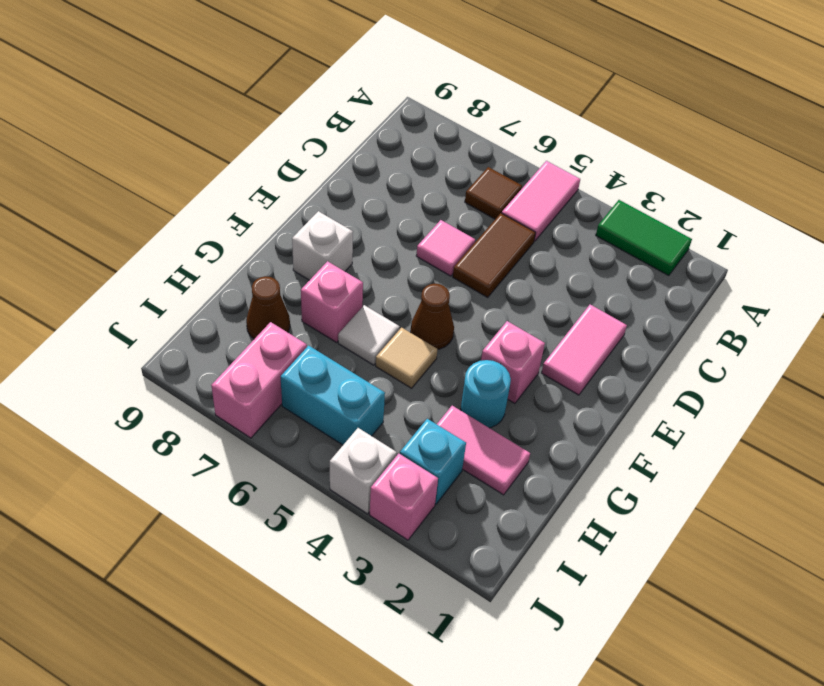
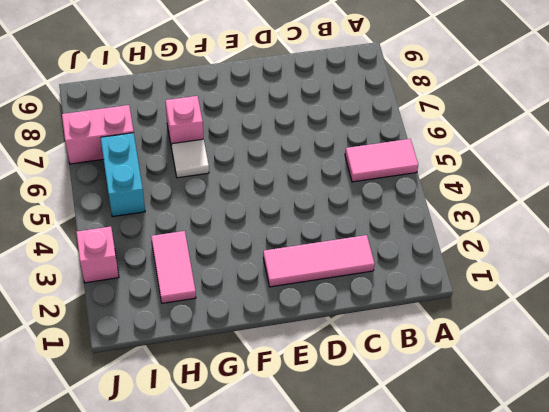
pink 1x3 tile [263,235,375,287] -> pink 1x2 tile [542,305,627,395]
none -> green 1x2 tile [596,200,692,276]
none -> brown 1x1 tile [465,167,522,219]
none -> brown 1x2 tile [453,213,536,297]

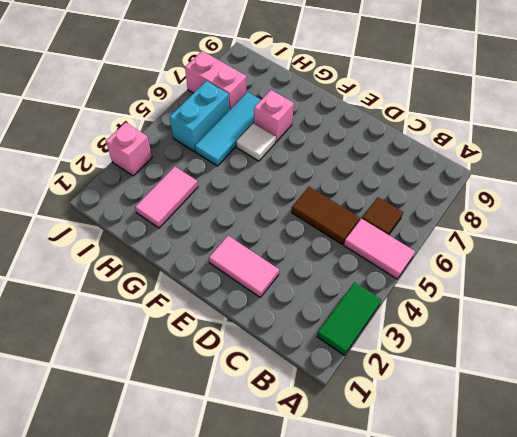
cyan 1x3 tile [195,92,261,166] -> none
none -> pink 1x1 tile [416,220,475,276]
none -> pink 1x1 brick [481,321,545,403]
none -> brown 1x1 cone [411,284,454,349]

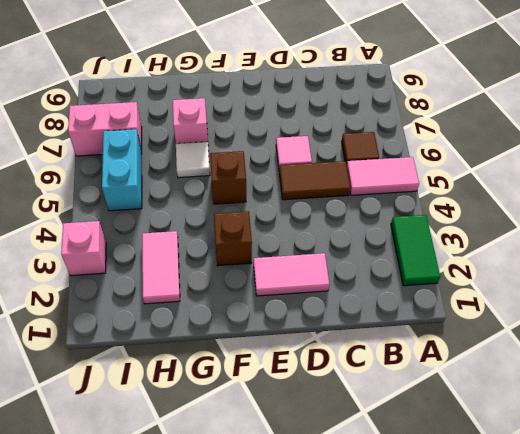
brown 1x1 brick [214,211,252,266] -> pink 1x1 brick [481,321,545,403]
brown 1x1 brick [210,151,246,204] -> brown 1x1 cone [411,284,454,349]
none -> white 1x1 brick [292,211,353,280]
none -> cyan 1x1 round brick [461,360,511,428]
none -> tan 1x1 tile [376,328,438,388]

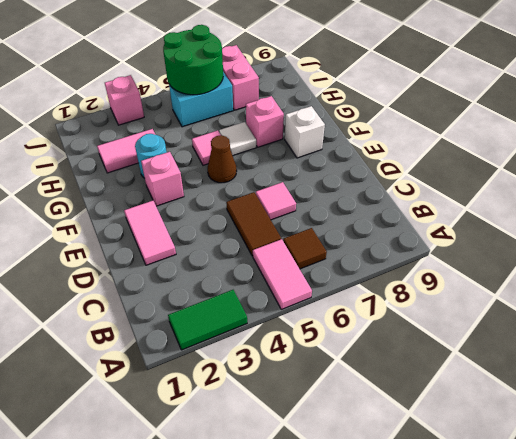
pink 1x1 tile [192,130,220,165] -> tan 1x1 tile [376,328,438,388]
green 2x2 round brick [163,25,223,95] -> none
none -> brown 1x1 cone [246,276,290,339]
none -> cyan 1x1 brick [400,419,466,504]
none -> white 1x1 brick [330,428,397,514]

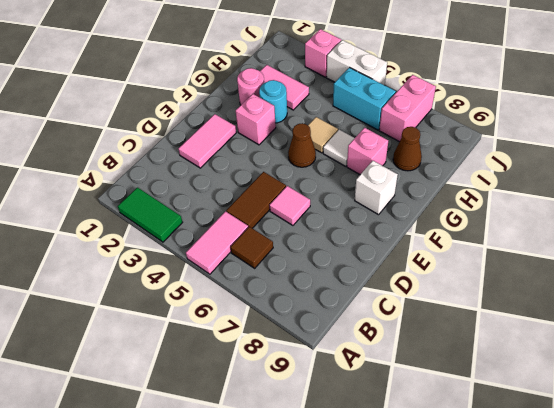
pink 1x1 round brick [237,68,264,105] -> none
white 1x2 brick [327,40,387,85] -> white 1x1 brick [330,428,397,514]
none -> cyan 1x1 brick [400,419,466,504]

